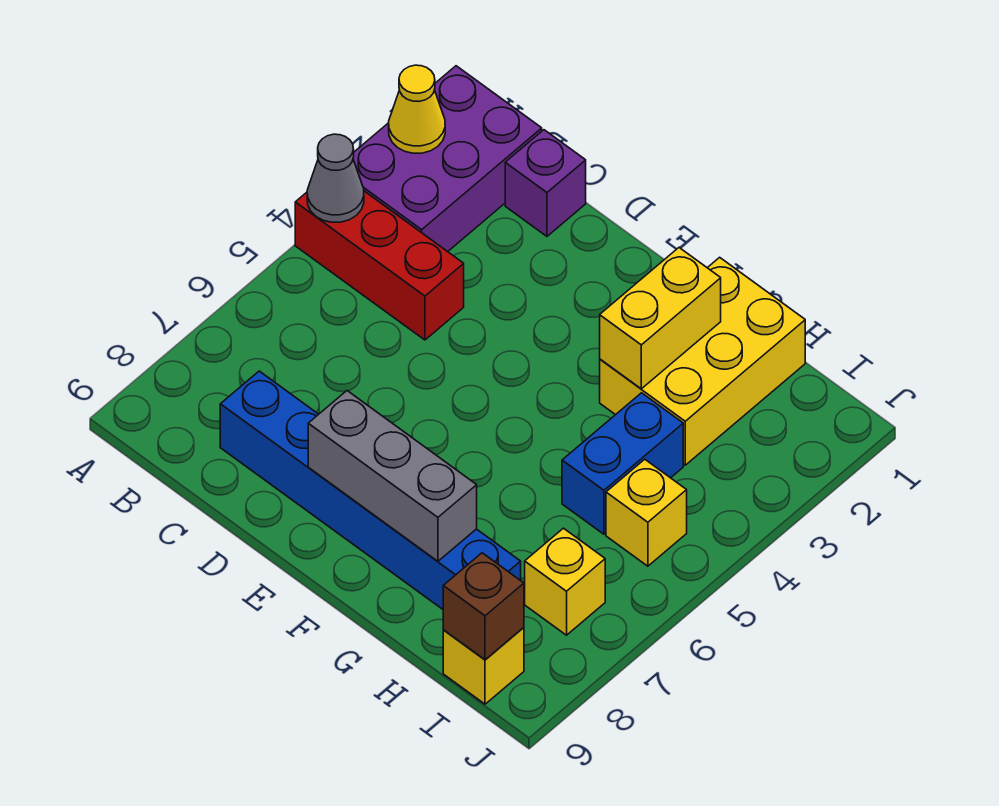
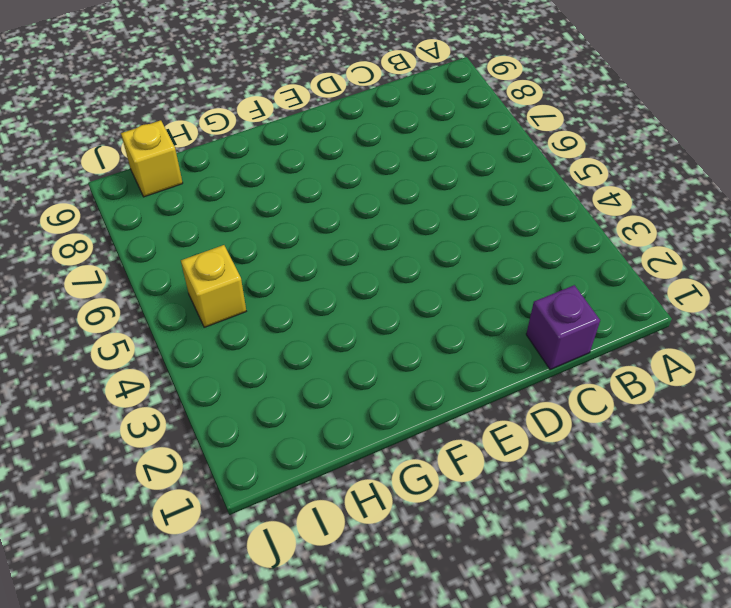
none -> purple 2x3 brick [353,66,542,252]
none -> red 1x3 brick [295,191,464,340]
none -> blue 1x6 brick [220,371,521,609]

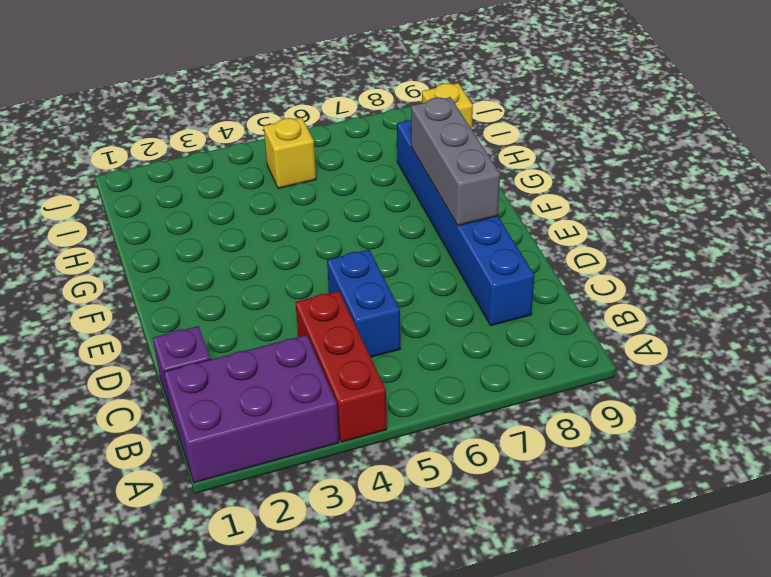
blue 1x2 brick [327,249,400,357] -> blue 1x2 brick turned to [562,393,683,534]
none -> yellow 2x3 brick [600,257,805,465]
none -> yellow 1x1 brick [525,528,605,635]
none -> yellow 1x1 cone [389,65,445,153]

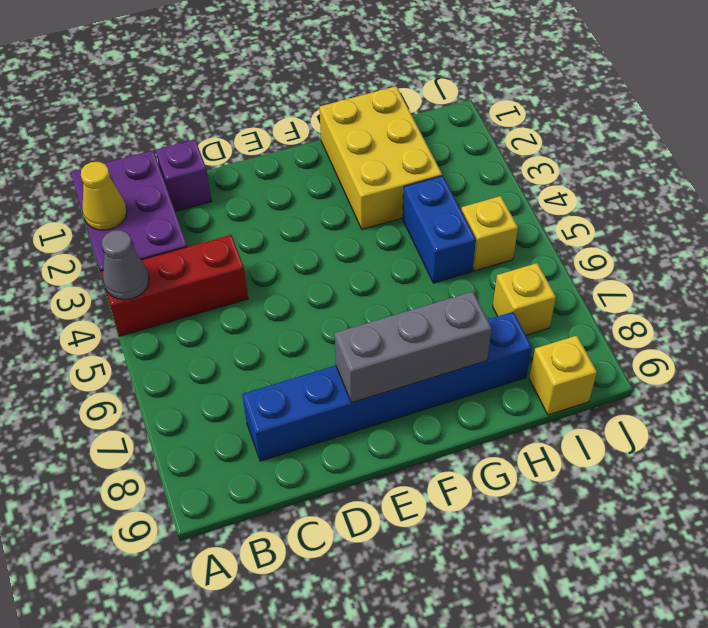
none -> yellow 1x2 brick [600,248,721,389]
none -> brown 1x1 brick [443,553,524,660]

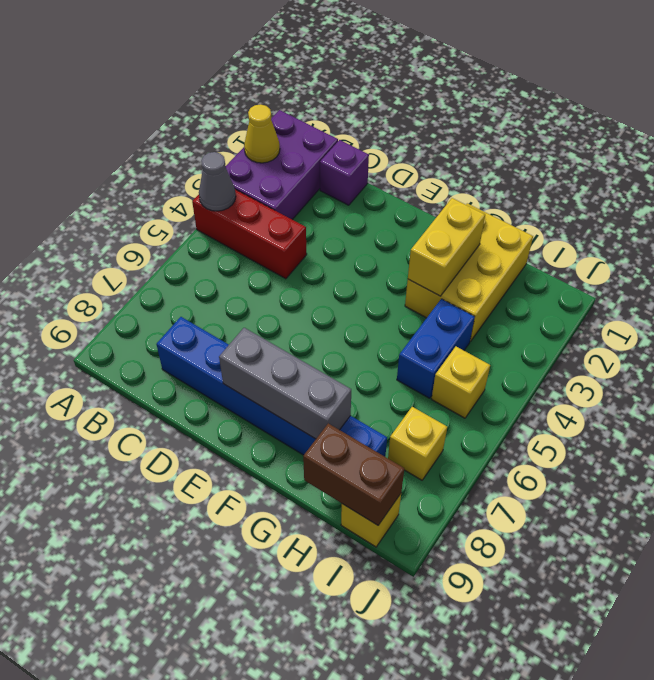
brown 1x2 brick [303,423,404,525] -> brown 1x1 brick [443,553,524,660]

